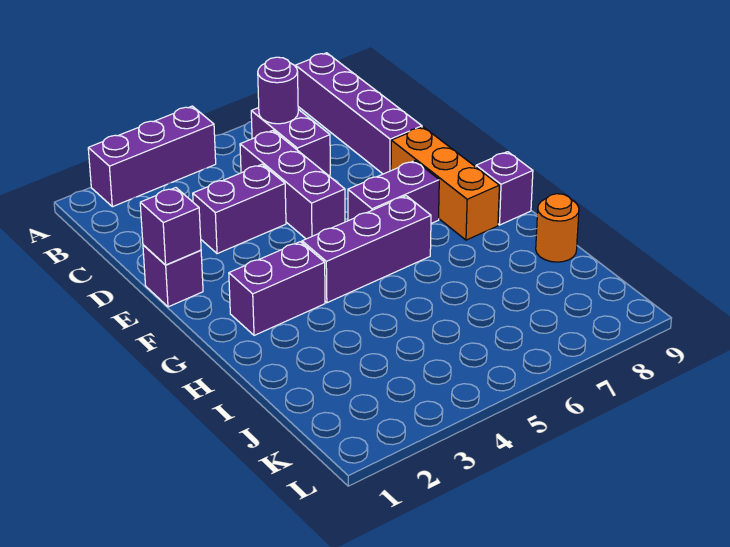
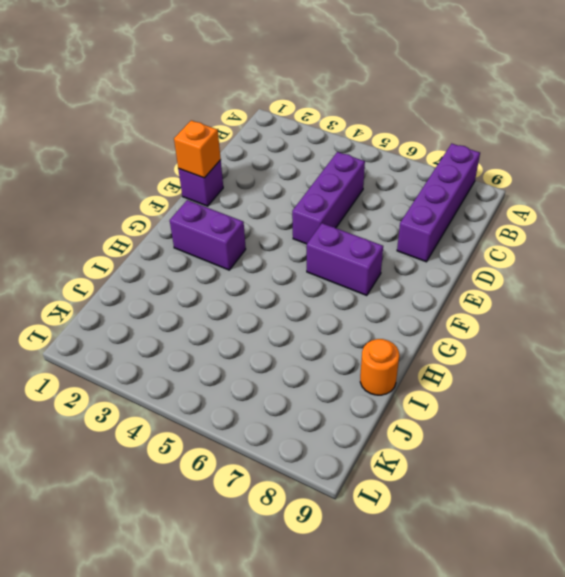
orange 1x1 brick [174,120,221,178] -> purple 1x1 brick [140,188,201,265]
none -> purple 1x3 brick [88,106,216,207]
none -> purple 1x2 brick [251,108,330,176]
none -> purple 1x2 brick [193,164,286,254]

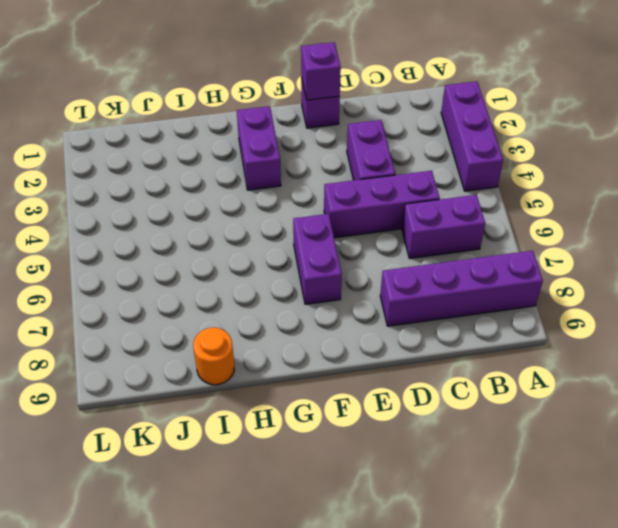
none -> orange 1x3 brick [391,127,499,240]
none -> purple 1x3 brick [302,196,431,303]
none -> purple 1x1 brick [476,152,533,225]

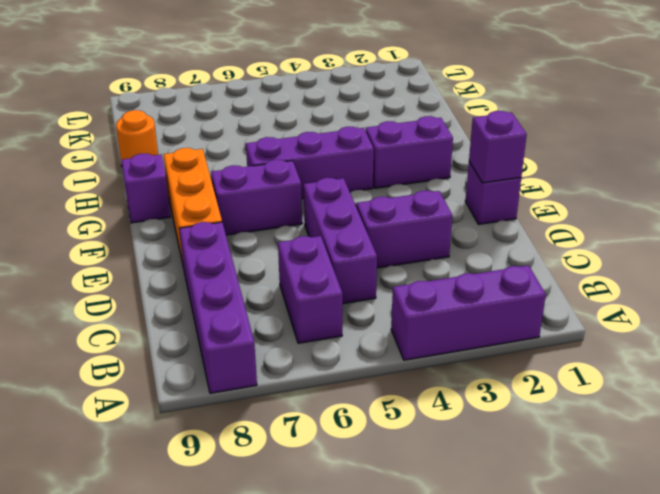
none -> purple 1x1 round brick [258,57,298,124]

